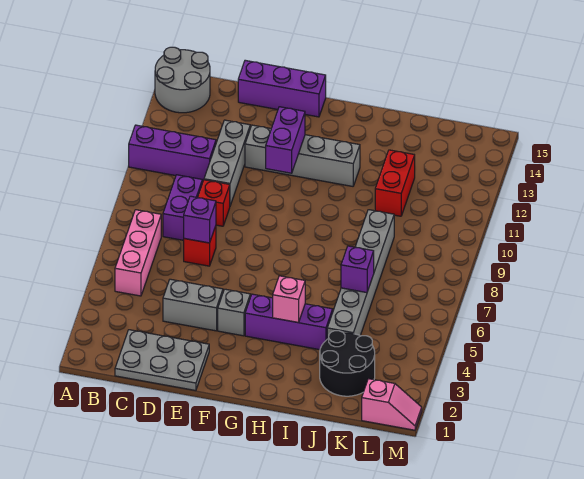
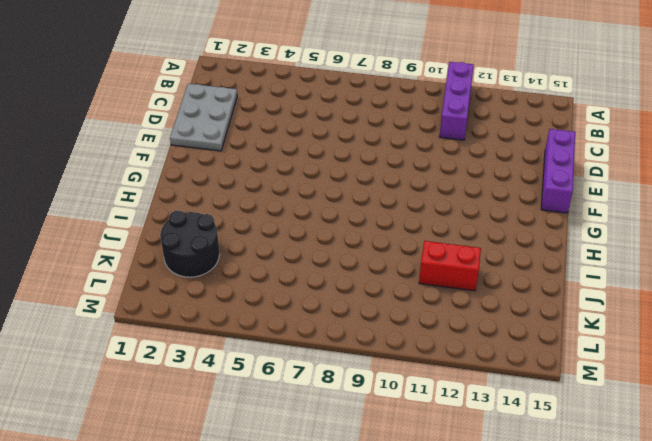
none -> grey 2x2 round brick [155,47,210,113]
none -> pink 1x3 brick [115,210,161,296]
none -> purple 1x2 brick [163,175,202,240]

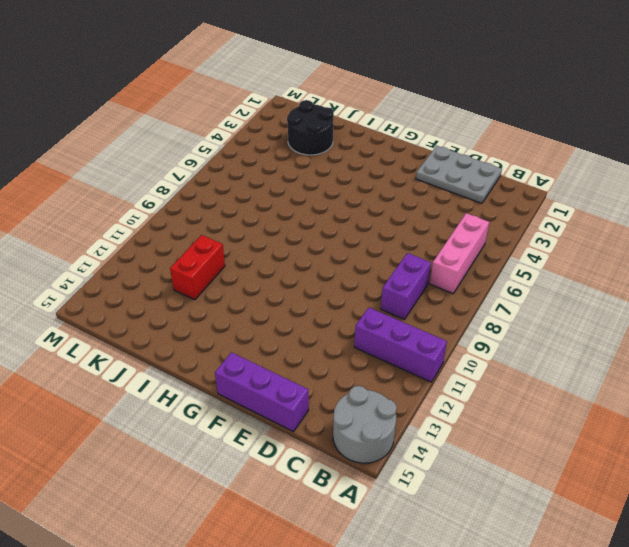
none -> grey 1x2 brick [163,279,223,331]
none -> red 1x1 brick [184,226,216,266]
none -> red 1x1 brick [198,180,230,226]

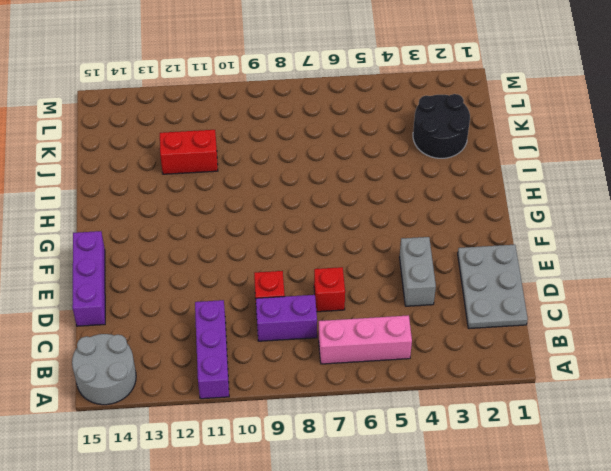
none -> grey 1x3 brick [204,120,250,206]
none -> grey 1x4 brick [245,125,360,186]
none -> grey 1x1 brick [218,289,250,336]

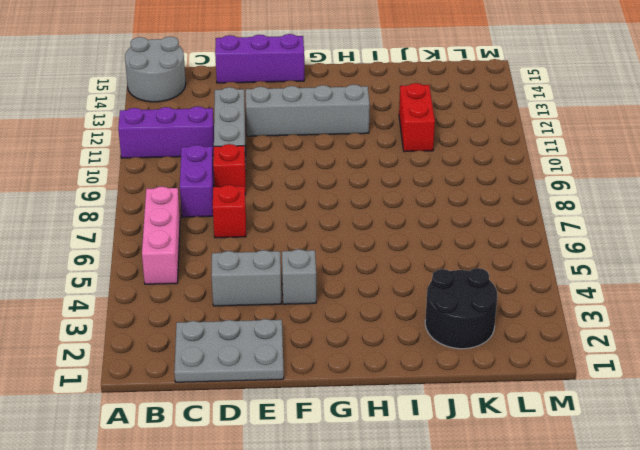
none -> purple 1x3 brick [245,294,333,350]
none -> grey 1x6 brick [327,210,394,339]
none -> pink 1x2 slope [362,379,422,430]

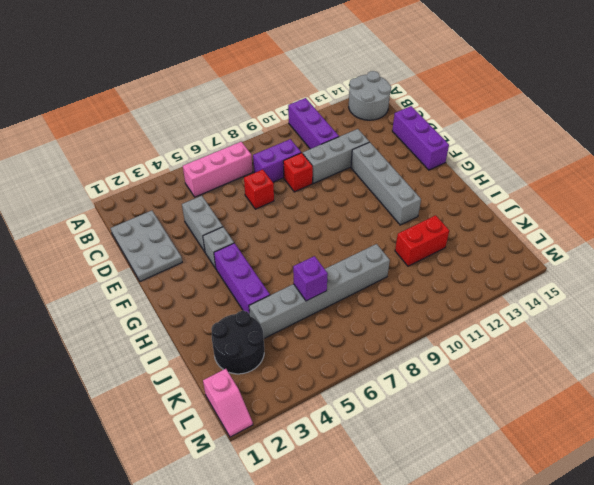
none -> purple 1x1 brick [184,196,216,243]
none -> purple 1x2 brick [266,107,305,173]
none -> pink 1x1 brick [273,276,305,322]

